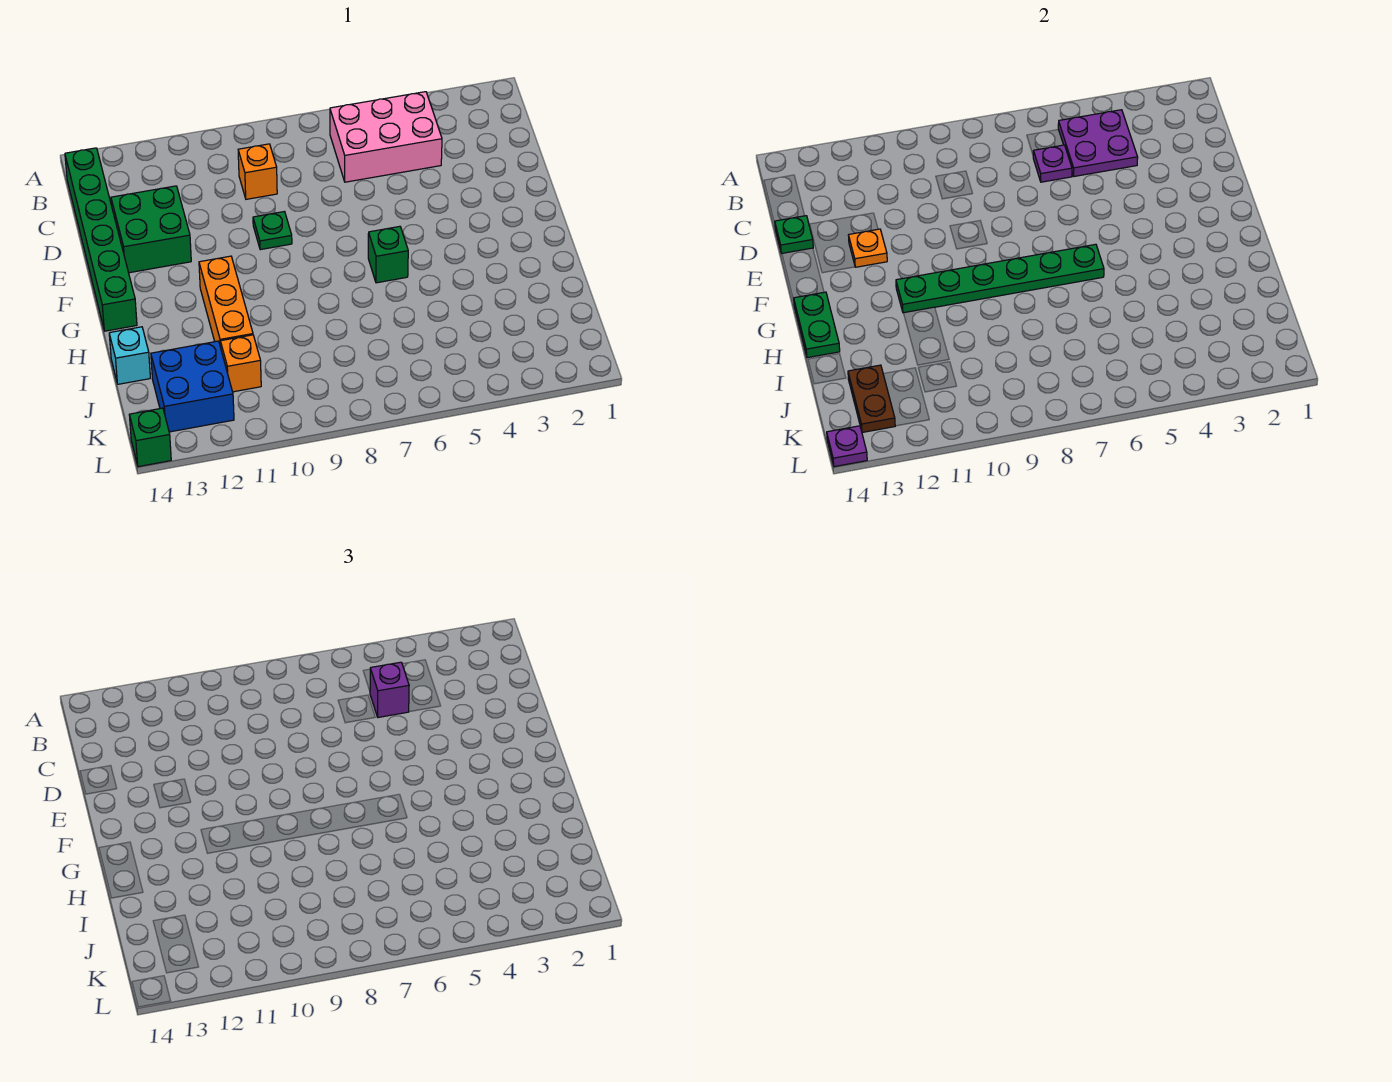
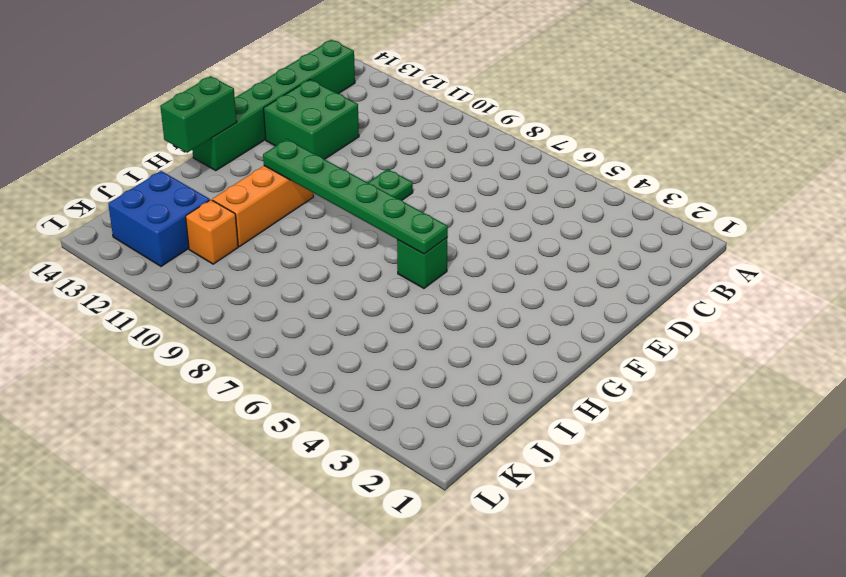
green 1x2 brick [160,76,237,153] -> green 1x2 plate [794,292,840,358]
none -> pink 2x3 brick [330,92,442,182]
none -> orange 1x1 brick [238,144,277,199]
none -> cyan 1x1 brick [109,327,150,384]

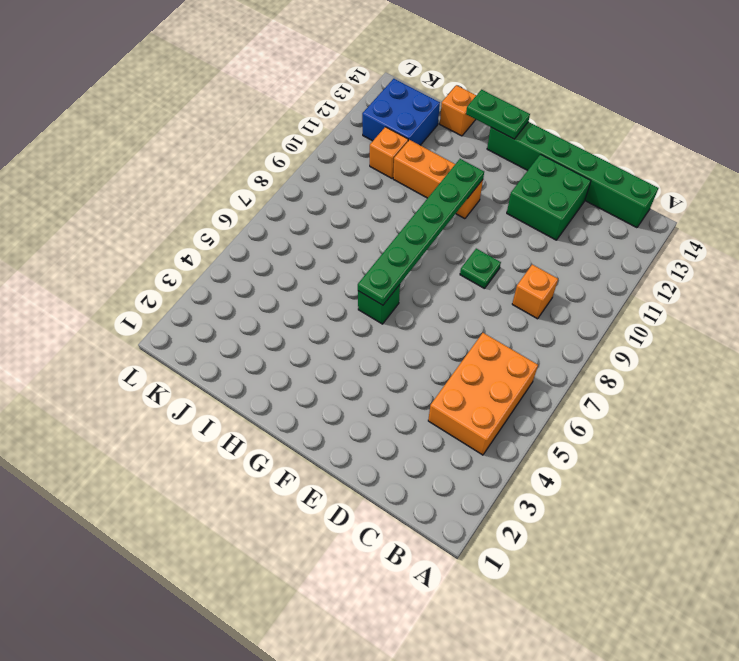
orange 2x3 brick [428,333,538,455] -> pink 2x3 brick [330,92,442,182]
orange 1x1 brick [440,85,476,136] -> cyan 1x1 brick [109,327,150,384]
none -> green 1x1 brick [129,408,171,467]
none -> purple 2x2 plate [1058,110,1138,176]
none -> purple 1x1 plate [1033,145,1072,182]

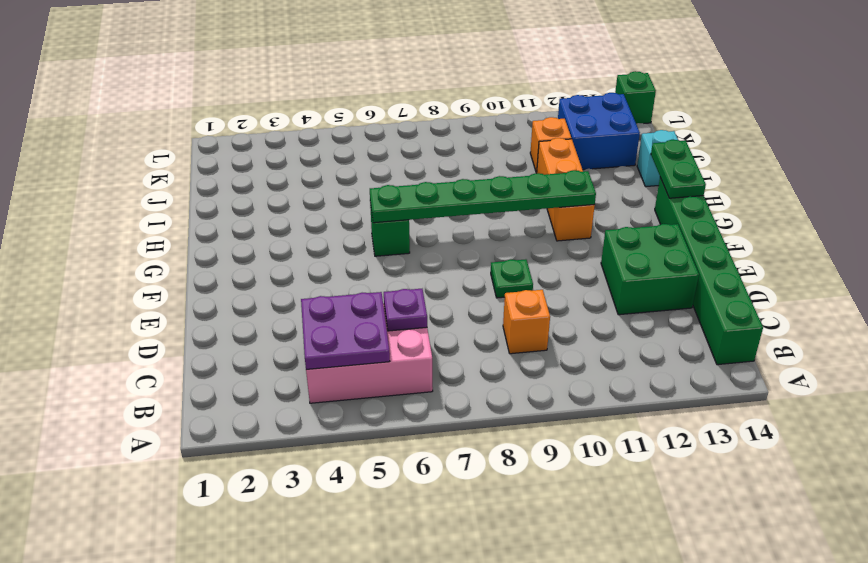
none -> green 1x1 plate [775,216,813,253]
none -> orange 1x1 plate [848,229,887,267]
none -> brown 1x2 plate [848,365,895,433]

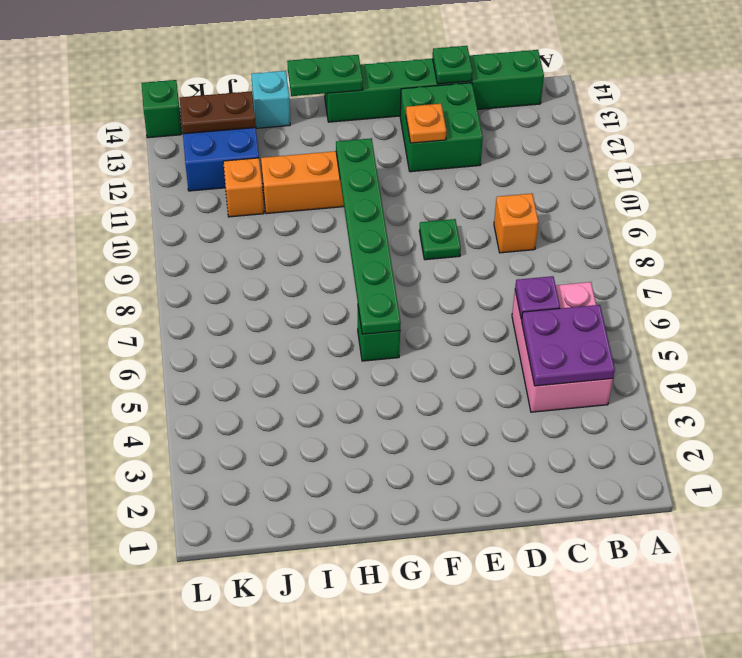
none -> purple 1x1 plate [827,426,867,467]
none -> purple 1x1 brick [370,662,409,717]

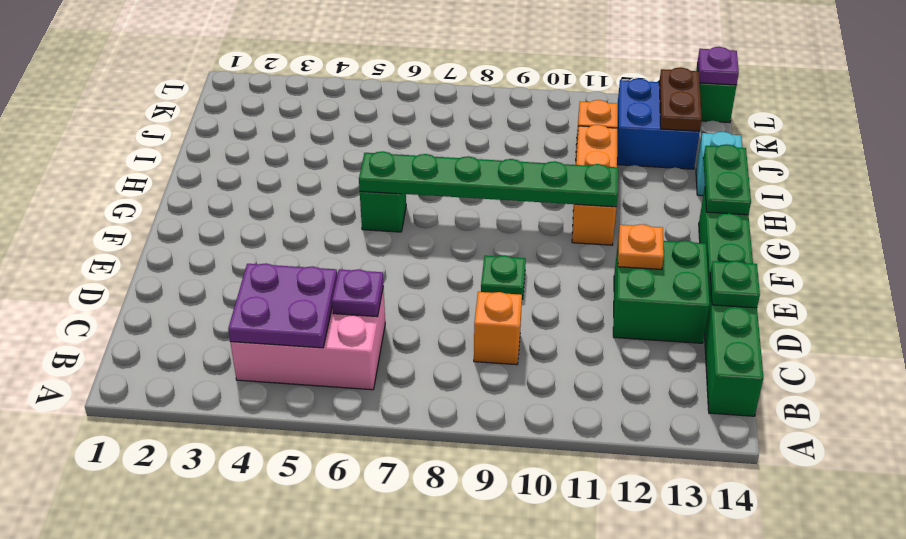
none -> purple 1x1 brick [370,662,409,717]

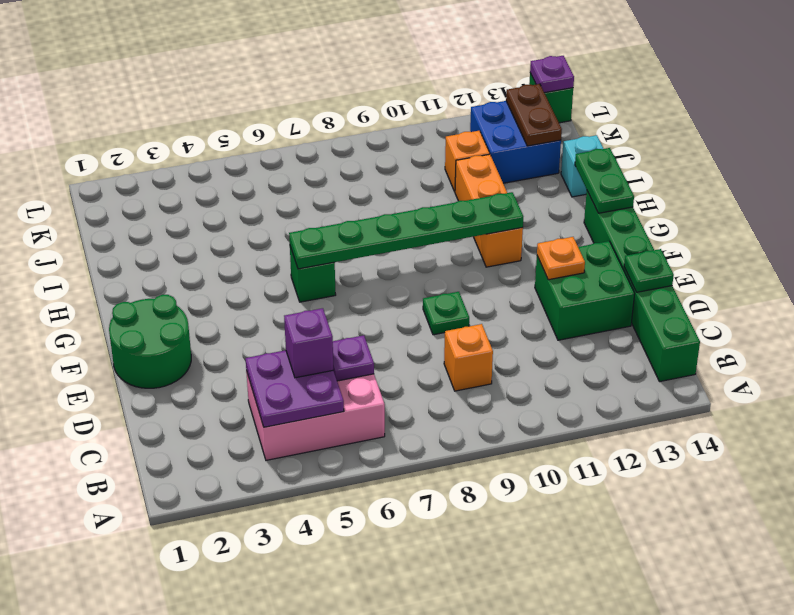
green 2x2 round brick [109,295,191,388] -> none

